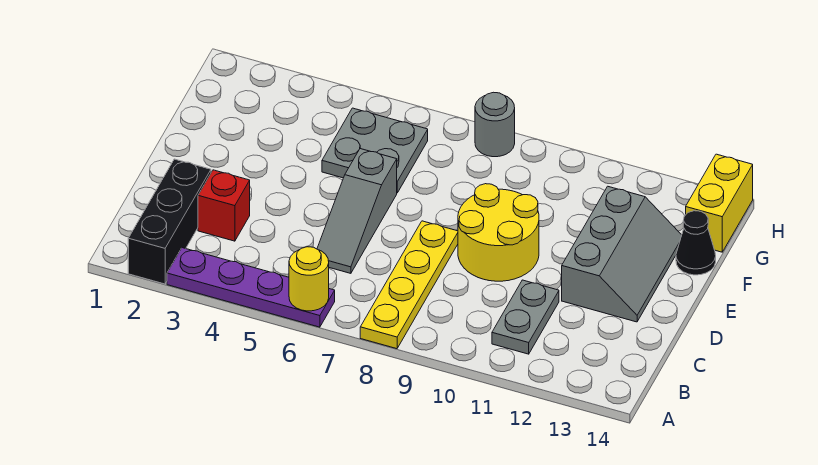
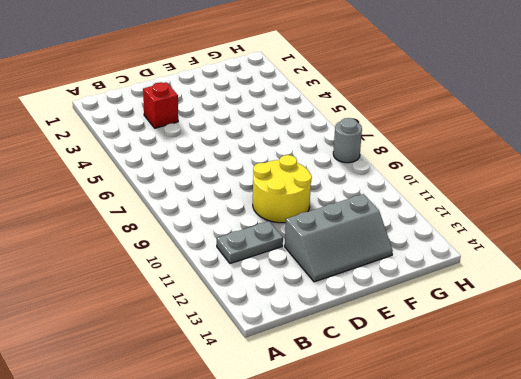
none -> black 1x3 brick [128,159,211,284]
none -> purple 1x4 plate [167,248,335,327]
none -> yellow 1x4 plate [360,221,458,349]

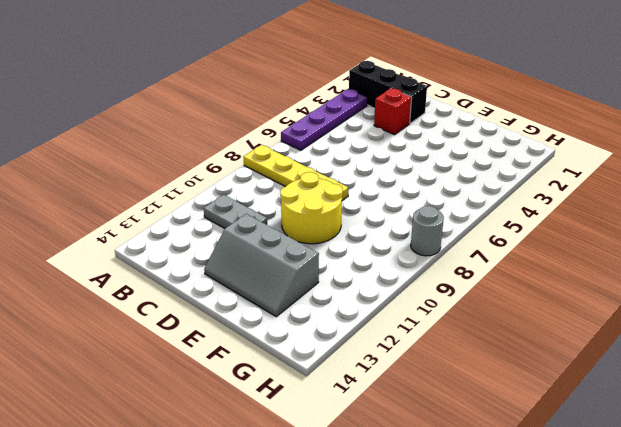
none -> grey 1x3 slope [317,149,397,273]
none -> grey 2x2 plate [322,108,428,193]
none -> black 1x1 cone [676,211,716,275]

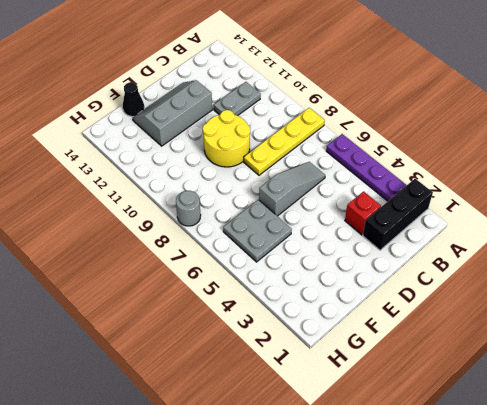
none -> yellow 1x2 brick [686,154,753,252]
none -> yellow 1x1 round brick [289,247,329,311]

